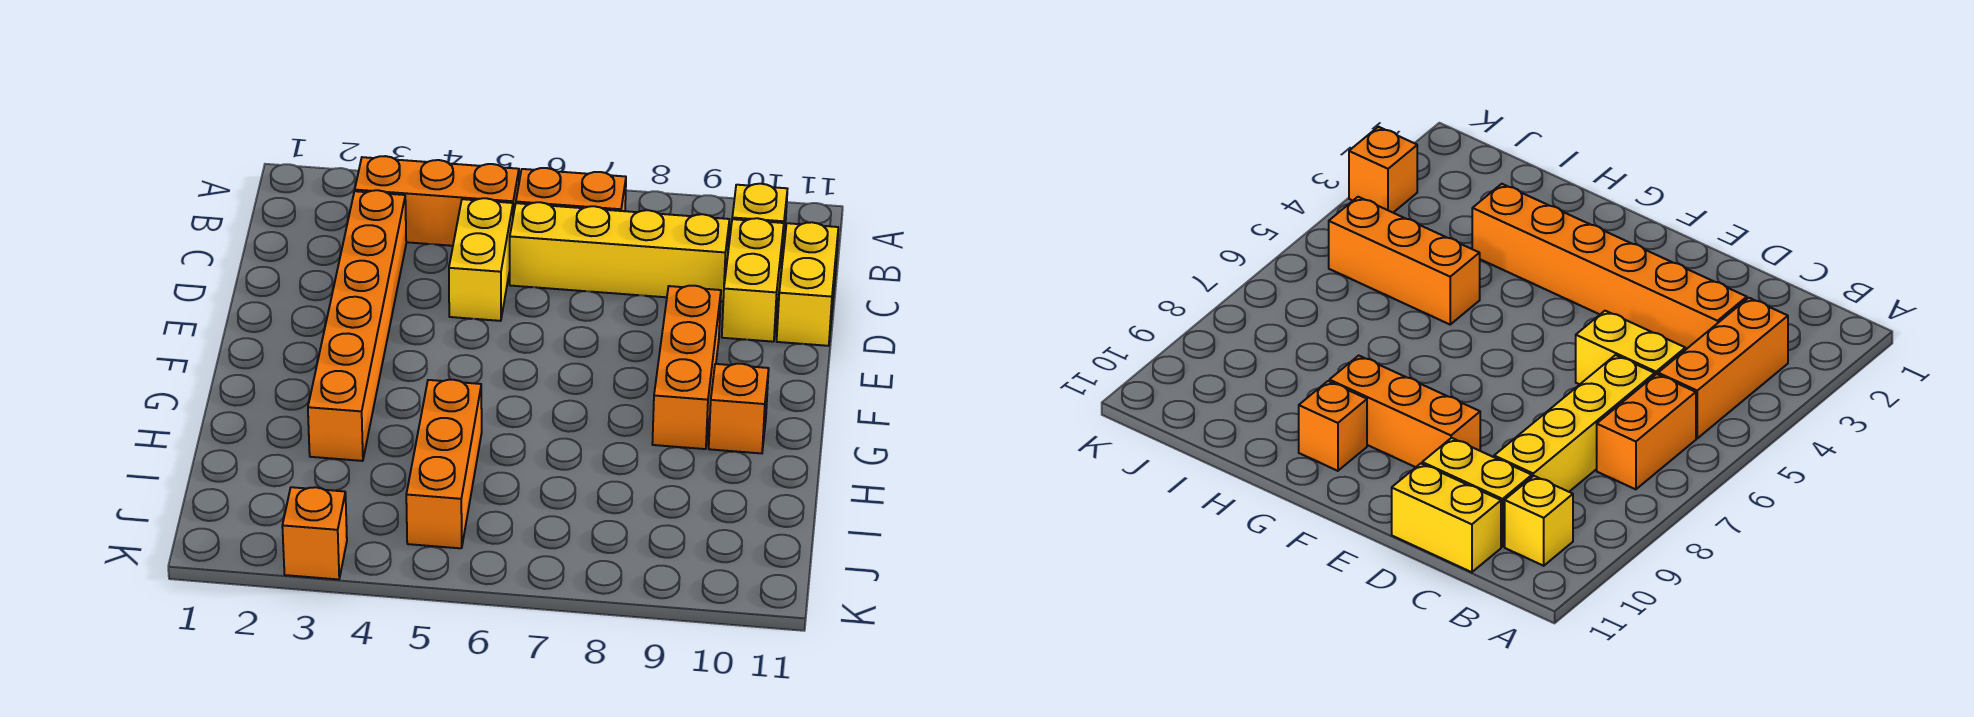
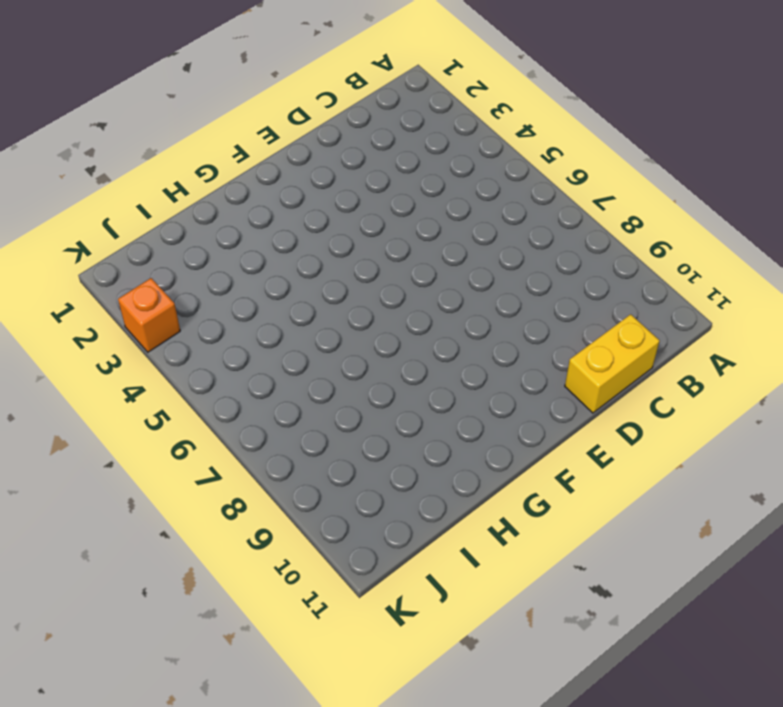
none -> orange 1x3 brick [355,156,519,246]
none -> orange 1x2 brick [516,168,626,211]
none -> yellow 1x1 brick [732,184,787,269]

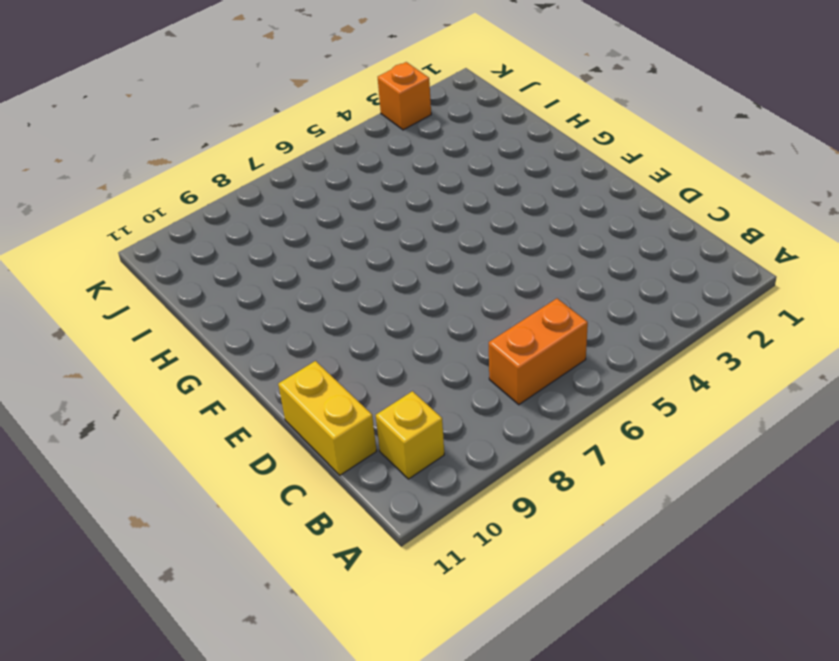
none -> orange 1x3 brick [355,156,519,246]
none -> orange 1x6 brick [308,190,406,461]
none -> yellow 1x2 brick [449,198,513,321]

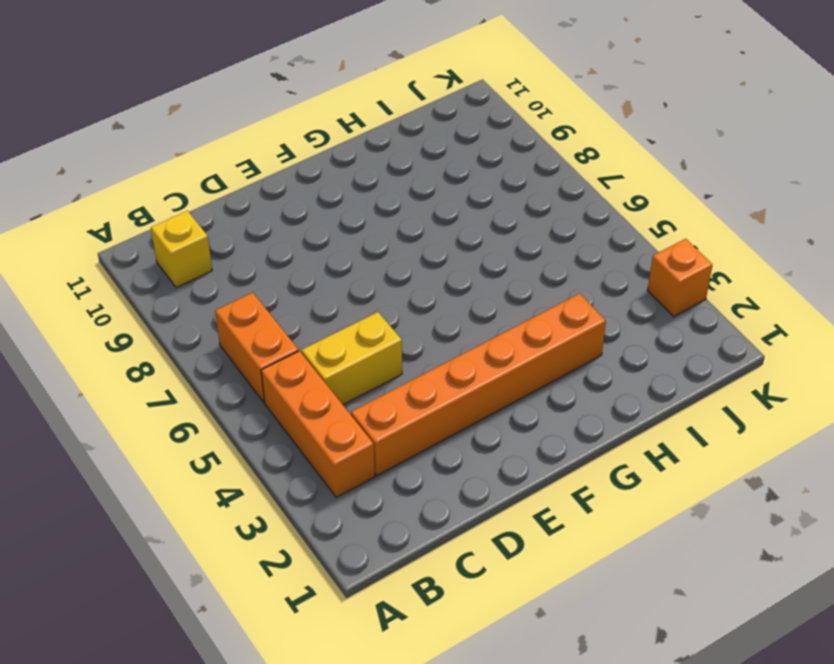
none -> yellow 1x4 brick [510,202,729,302]
none -> yellow 1x2 brick [722,218,784,342]
none -> yellow 1x2 brick [777,222,838,346]

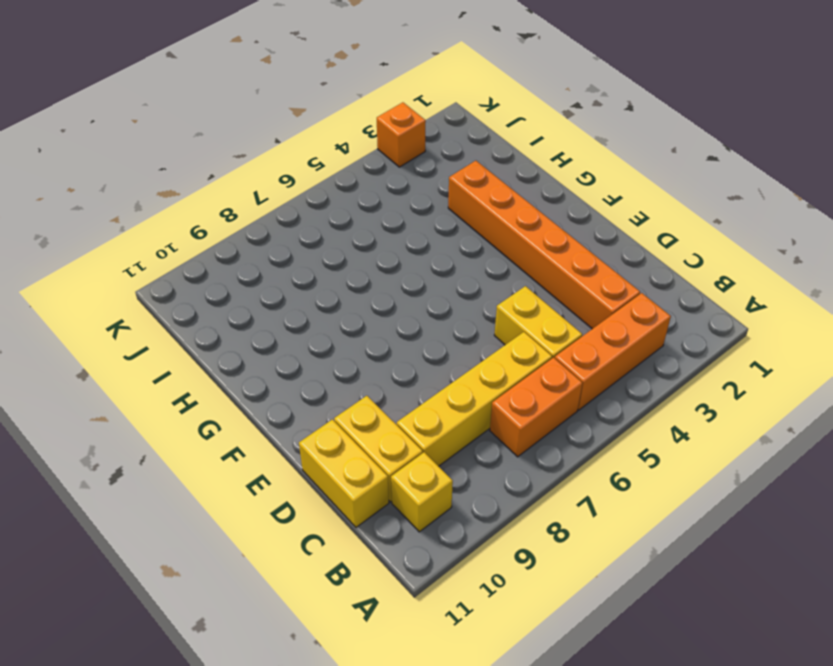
none -> orange 1x3 brick [652,286,721,449]
none -> orange 1x1 brick [709,364,769,453]
none -> orange 1x3 brick [406,380,482,548]

